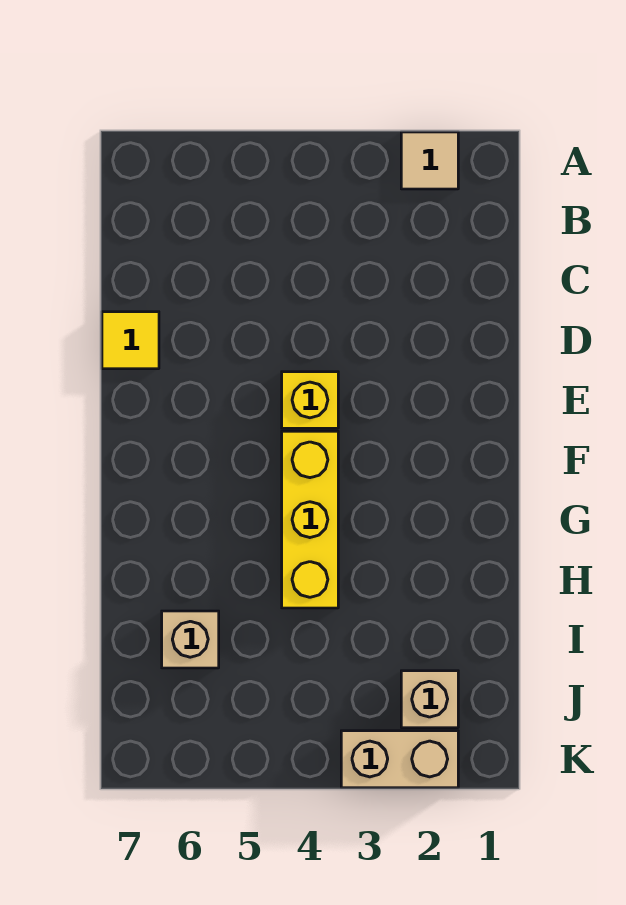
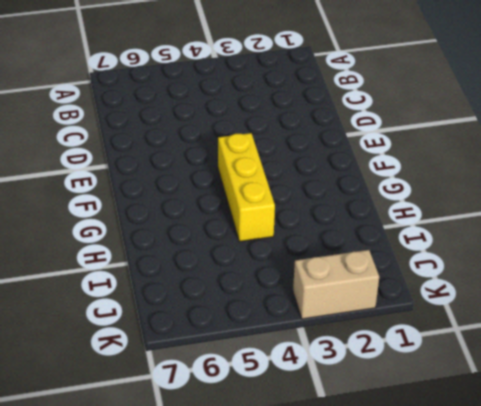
none -> tan 1x1 tile [401,132,458,189]
none -> yellow 1x1 tile [102,312,159,369]

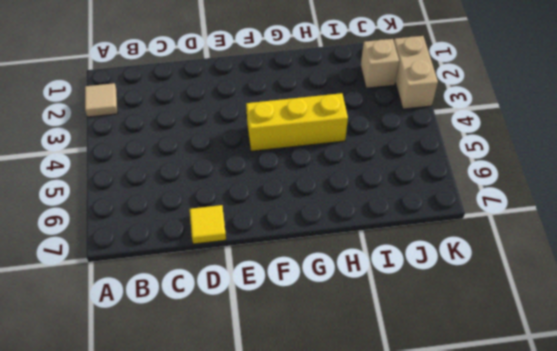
none -> yellow 1x1 brick [282,372,338,428]
none -> tan 1x1 brick [162,611,219,668]

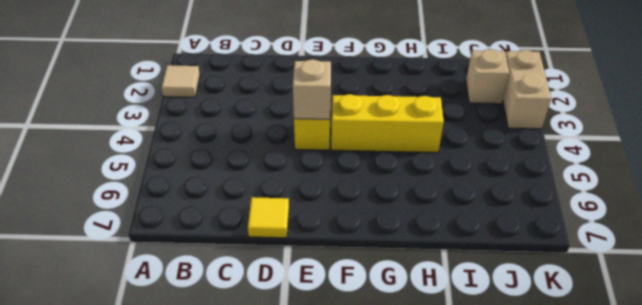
tan 1x1 brick [293,59,331,119] -> tan 1x1 brick moved to [162,611,219,668]

